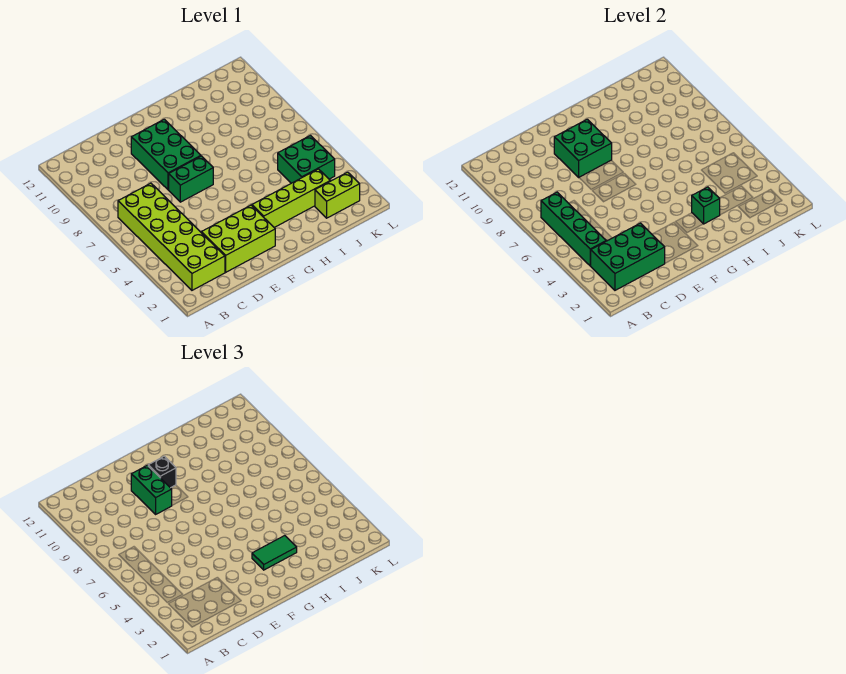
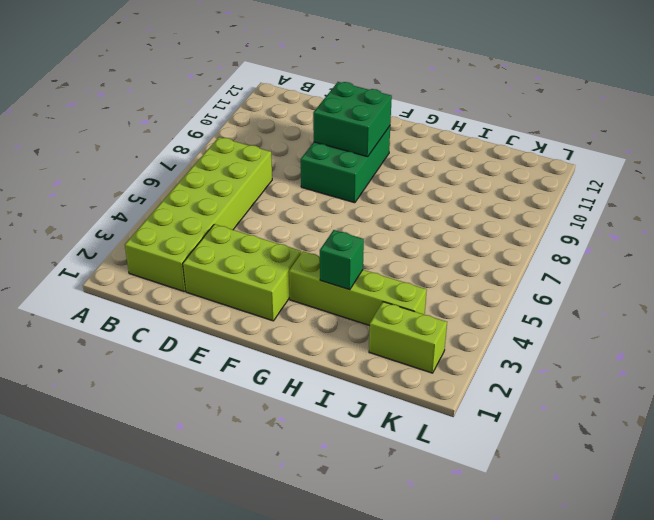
none -> green 1x2 brick [169,156,213,202]
none -> green 2x2 brick [278,136,335,183]
none -> green 2x3 brick [590,223,665,290]

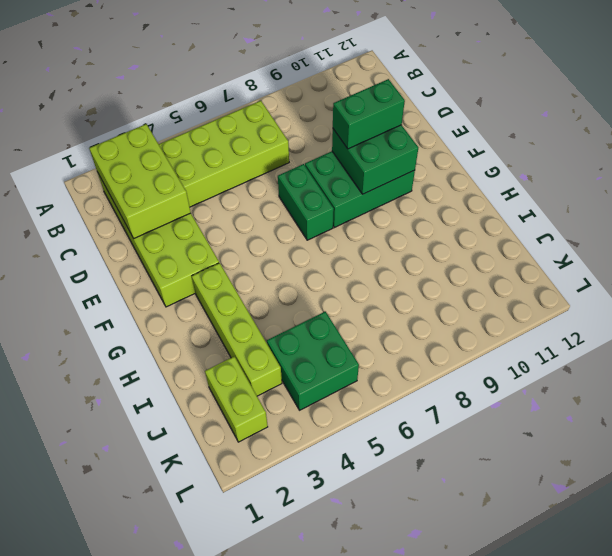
lime 2x3 brick [89,124,191,239] -> green 2x3 brick [590,223,665,290]
none -> green 1x4 brick [541,192,606,265]
none -> green 1x1 brick [692,187,720,224]
none -> black 1x1 brick [148,456,176,488]

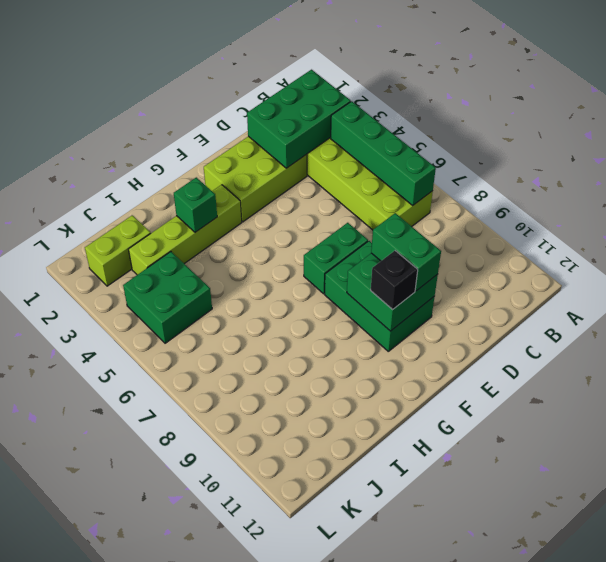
none -> green 1x2 tile [252,536,297,570]

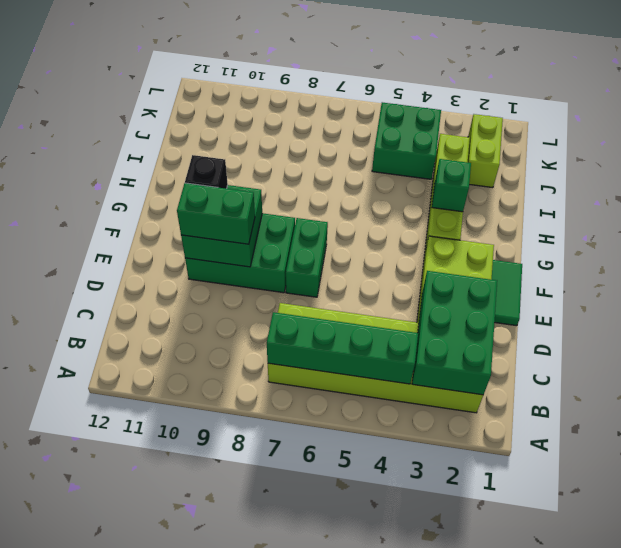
green 1x2 tile [492,260,522,326] -> green 1x2 tile moved to [252,536,297,570]

